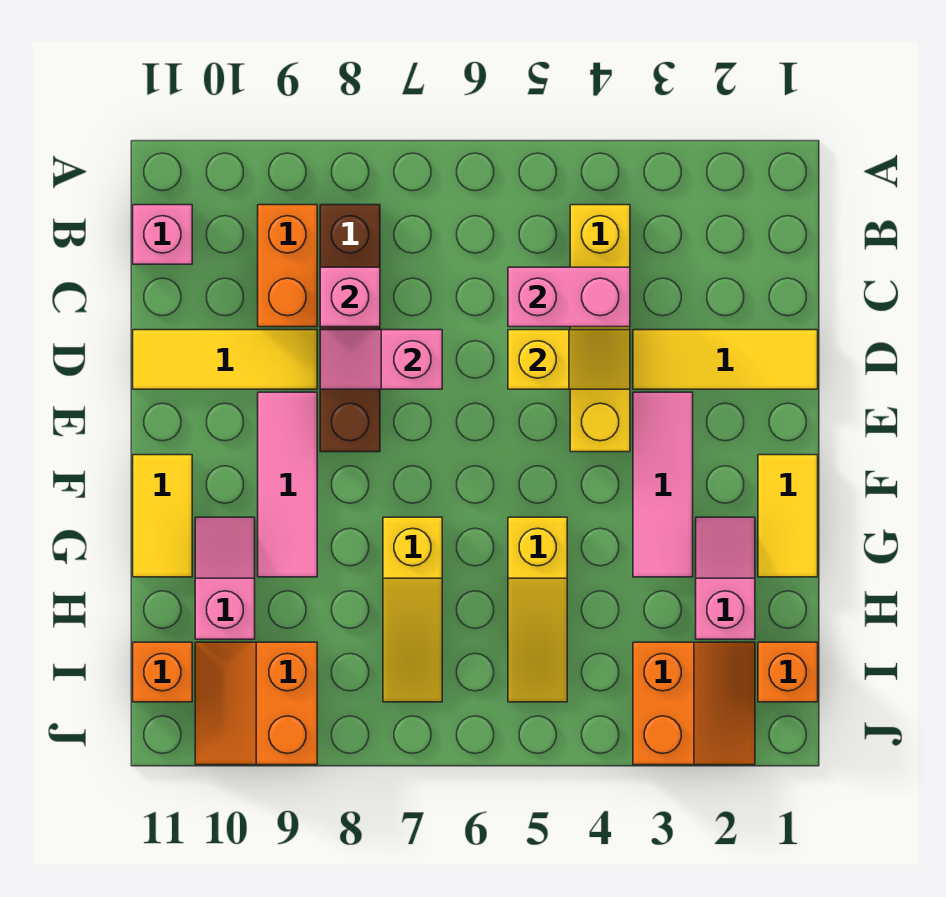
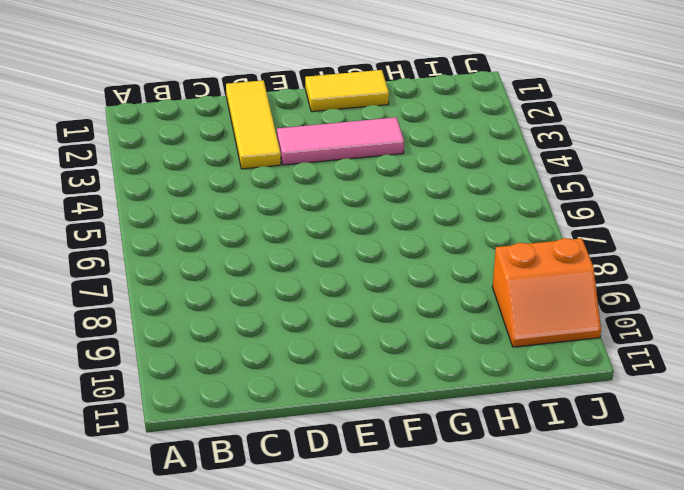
none -> yellow 1x4 brick [570,205,630,452]
none -> brown 1x4 brick [320,205,380,452]
none -> orange 1x2 brick [258,205,317,327]

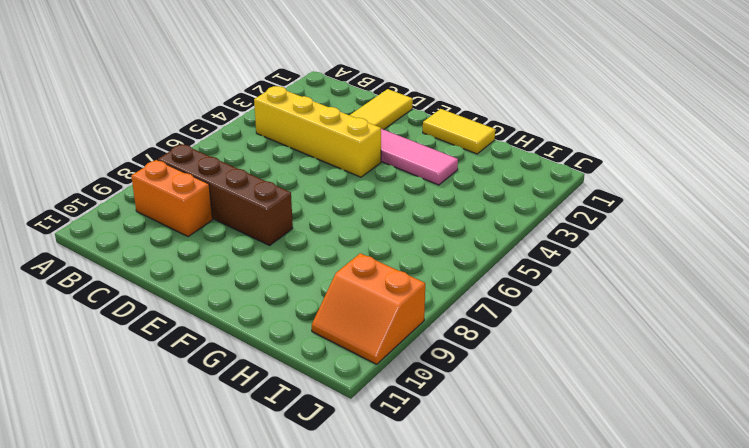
none -> pink 1x1 brick [133,205,192,264]
none -> yellow 1x3 tile [133,330,317,389]
none -> pink 1x3 tile [258,392,317,577]

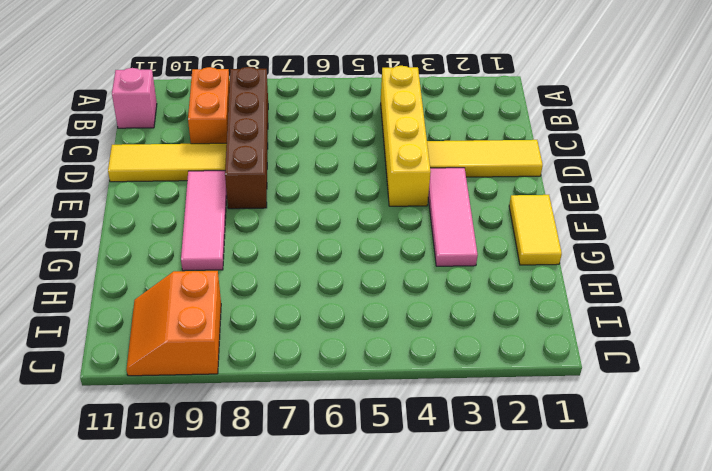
none -> yellow 1x2 tile [133,455,192,577]
none -> pink 1x2 slope [696,517,755,639]
none -> yellow 1x3 slope [508,517,567,702]

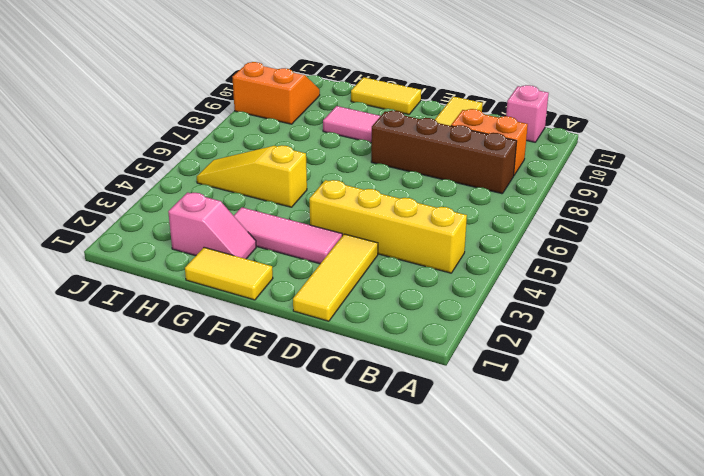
none -> yellow 1x3 slope [383,517,442,702]
none -> pink 1x2 slope [195,517,255,639]
none -> orange 1x1 brick [758,642,818,702]

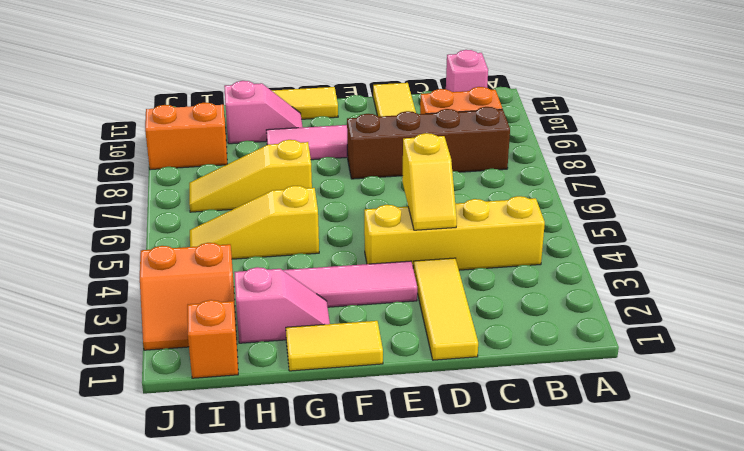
none -> orange 1x1 brick [133,642,192,702]
none -> pink 1x2 brick [508,267,630,327]
none -> pink 1x1 brick [320,267,380,327]

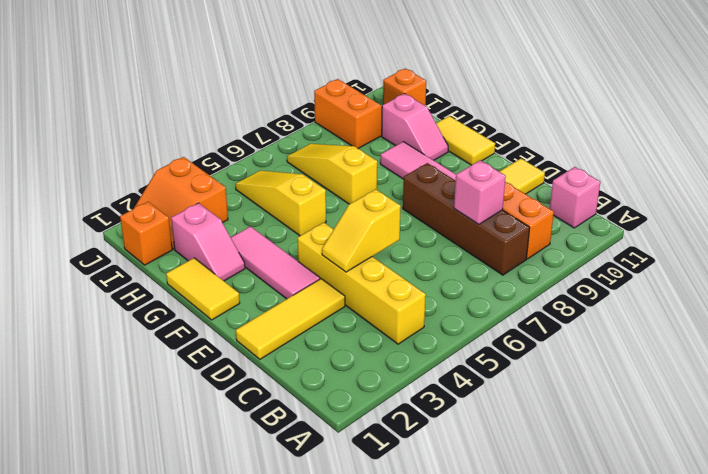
none -> pink 1x2 brick [508,267,630,327]
none -> pink 1x2 slope [320,330,442,389]

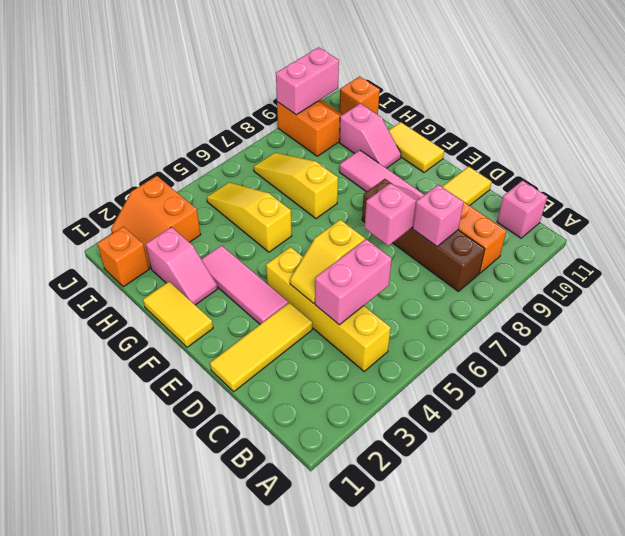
pink 1x2 brick [276,47,339,115] -> none

